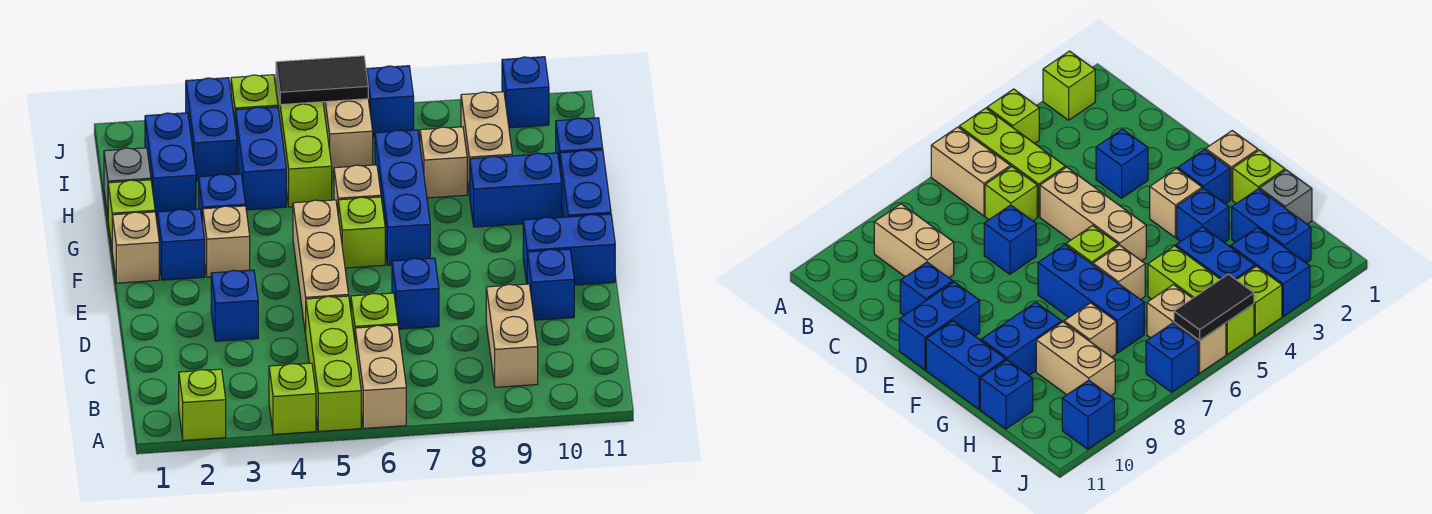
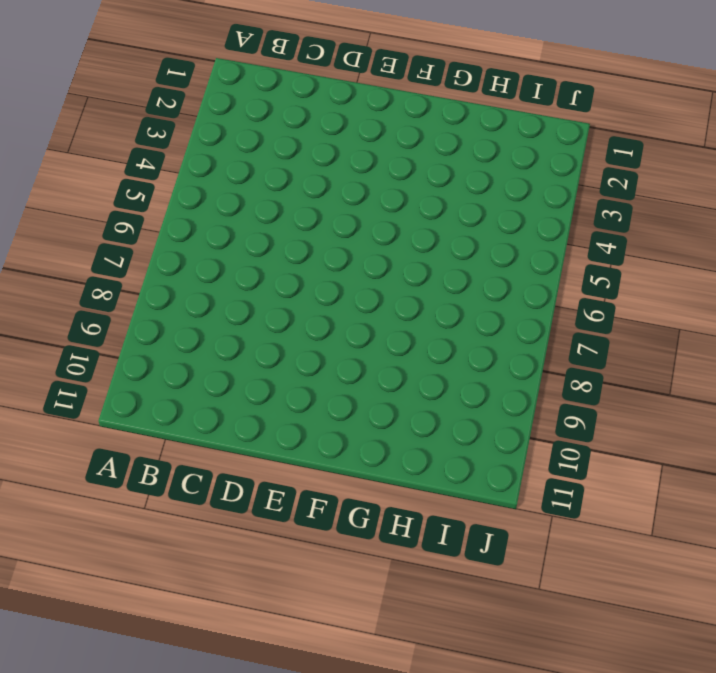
none -> lime 1x1 brick [179,369,226,440]
none -> lime 1x1 brick [269,363,316,434]
none -> lime 1x3 brick [306,296,361,431]
none -> tan 1x2 brick [355,325,406,428]

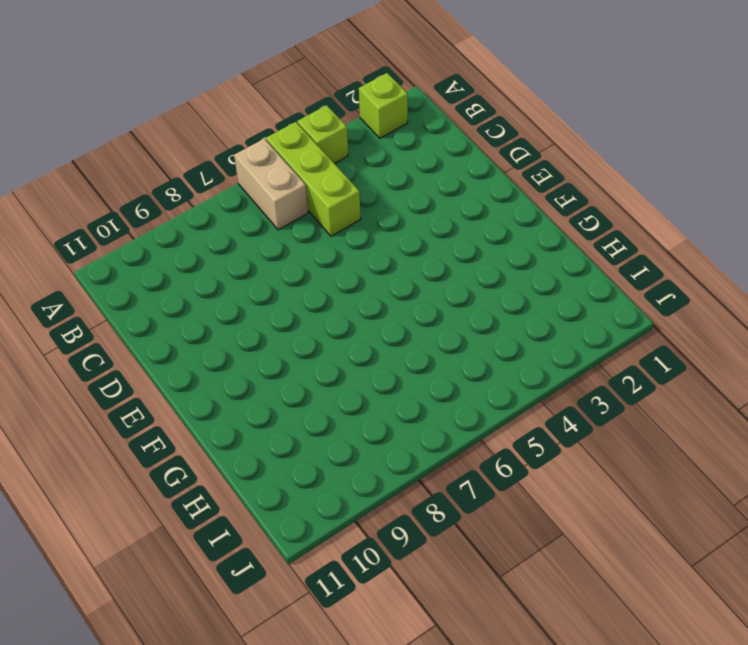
none -> tan 1x2 brick [486,284,538,387]
none -> lime 1x1 brick [351,293,398,339]
none -> blue 1x1 brick [211,270,258,341]
none -> tan 1x3 brick [293,200,349,334]

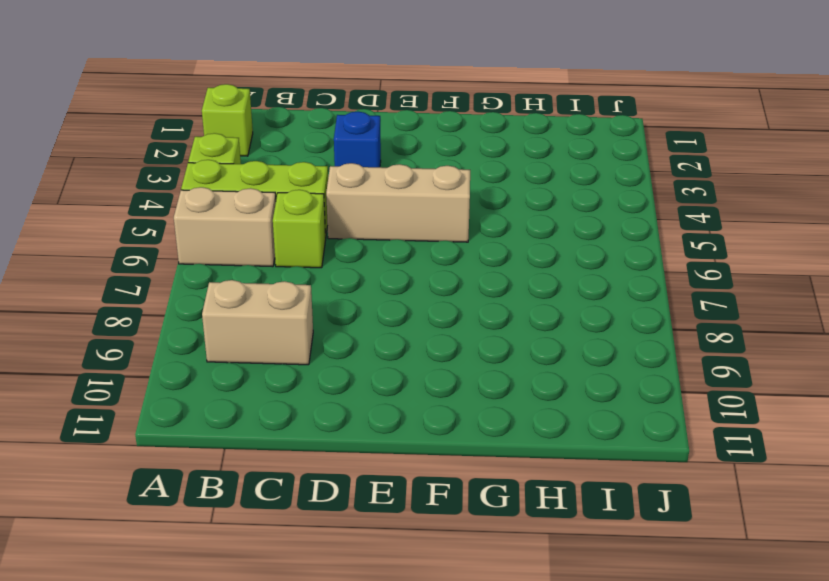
none -> blue 1x1 brick [392,258,439,329]
none -> blue 1x1 brick [527,249,574,320]
none -> blue 1x2 brick [523,214,615,285]
none -> tan 1x1 brick [112,212,159,283]

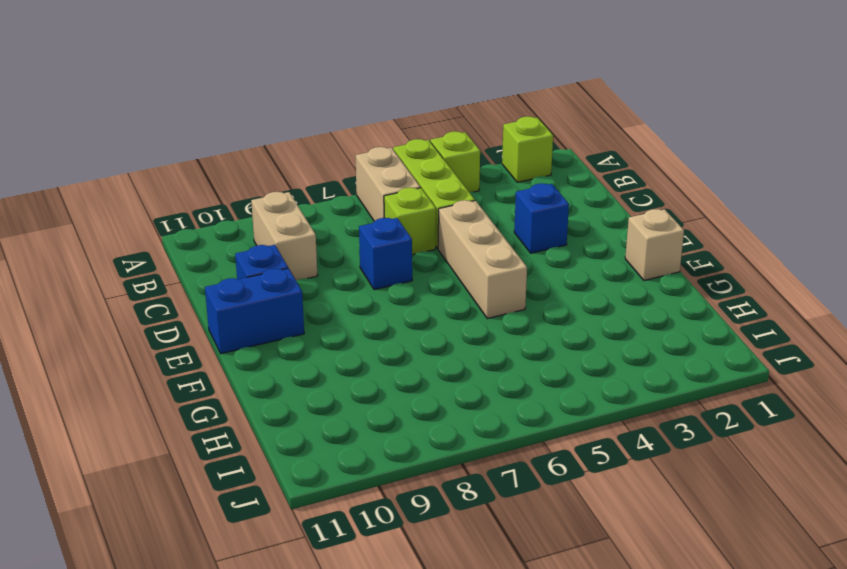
none -> blue 1x1 brick [158,209,205,280]
none -> tan 1x1 brick [203,206,250,277]
none -> lime 1x1 brick [338,197,385,268]
none -> blue 1x3 brick [375,130,430,265]

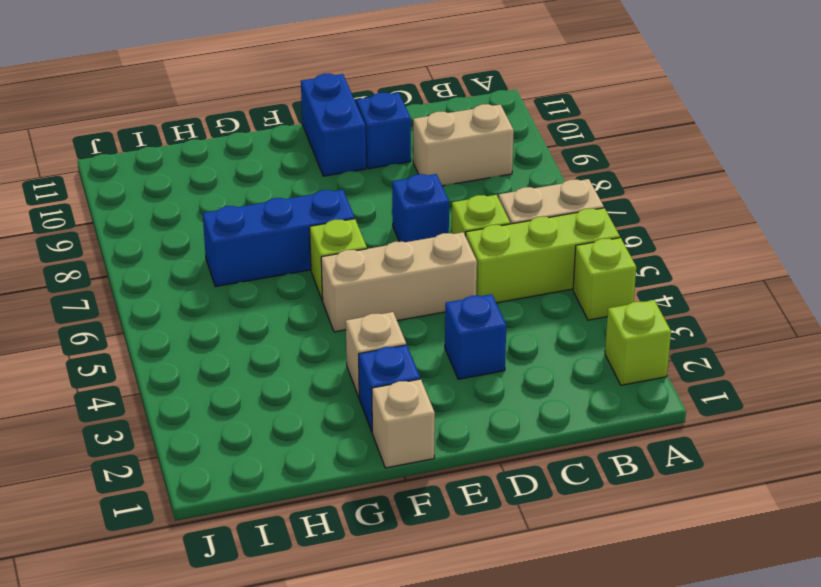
none -> blue 1x2 brick [560,150,611,217]
none -> lime 1x1 brick [108,180,155,246]
none -> blue 1x1 brick [199,174,246,223]
none -> tan 1x1 brick [334,165,381,211]

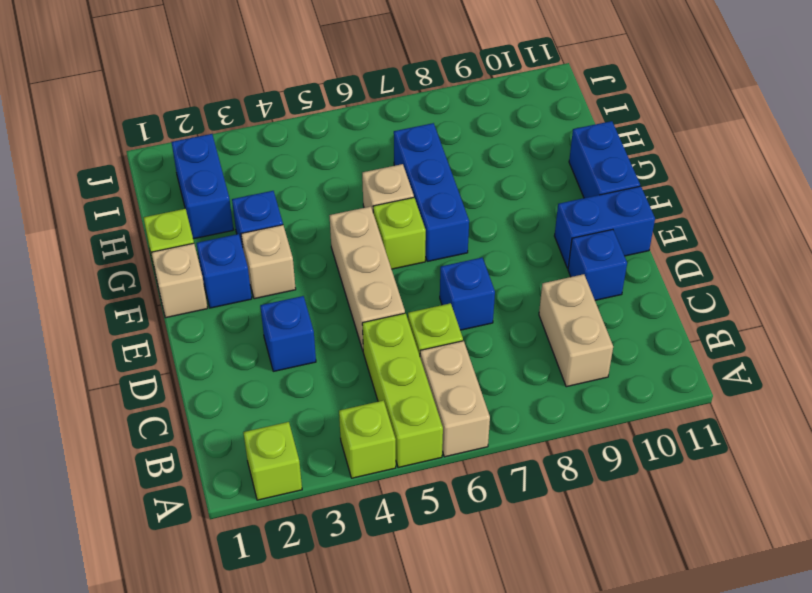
none -> blue 1x2 brick [470,153,562,227]
none -> grey 1x1 brick [104,148,151,216]
none -> blue 1x2 brick [235,107,286,210]
none -> lime 1x3 brick [276,77,332,207]

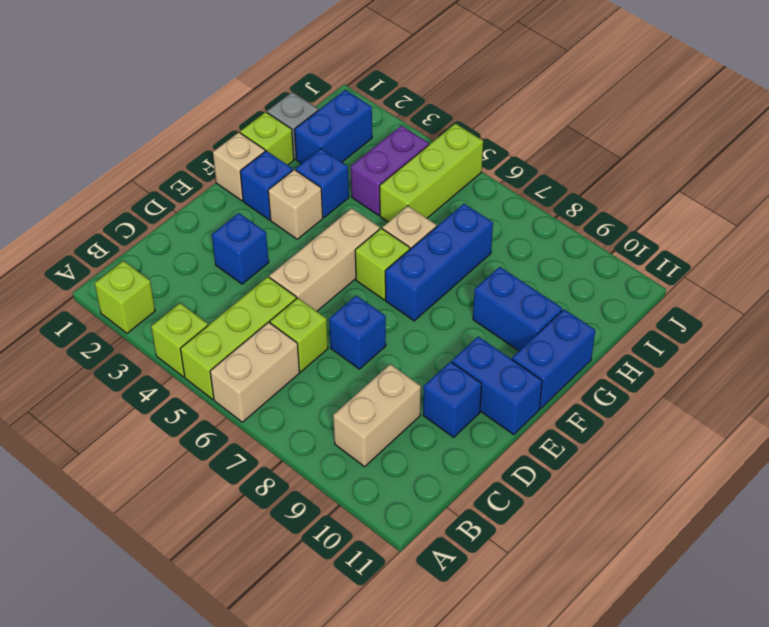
purple 1x2 brick [351,126,429,215] -> blue 1x2 brick [235,107,286,210]
none -> tan 1x1 brick [420,127,467,198]
none -> tan 1x2 brick [461,92,512,195]
none -> blue 1x1 brick [556,118,603,166]
none -> blue 1x2 brick [186,78,237,181]

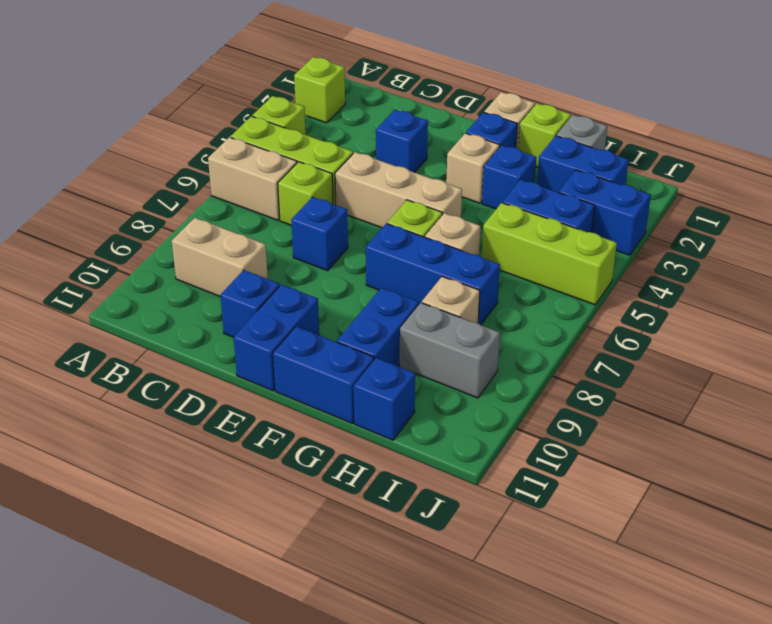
grey 1x2 brick [400,303,500,398] -> tan 1x2 brick [461,92,512,195]
none -> tan 1x2 brick [323,99,373,172]
none -> lime 1x1 brick [231,75,278,121]
none -> blue 1x1 brick [367,66,414,137]
none -> blue 1x1 brick [502,57,549,128]

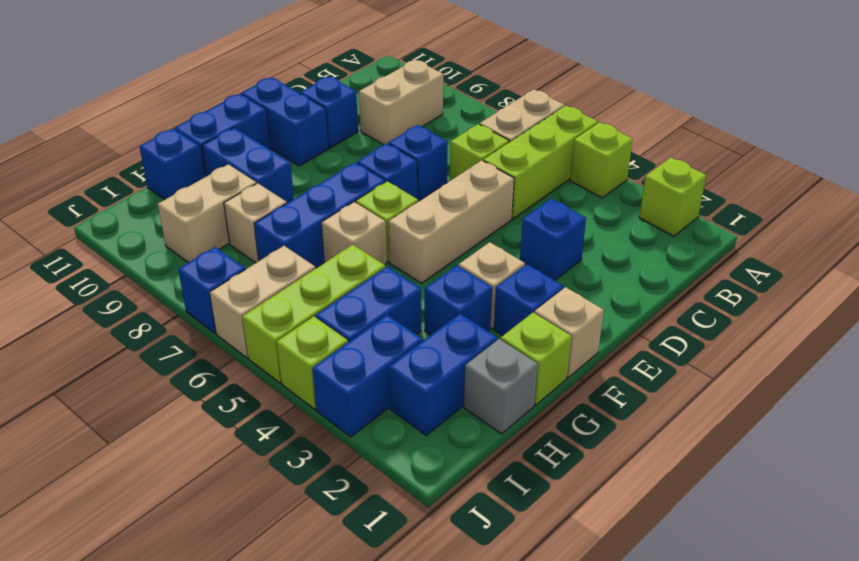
blue 1x1 brick [357,143,417,199] -> blue 1x1 brick moved to [502,57,549,128]
none -> black 1x2 tile [276,56,368,105]

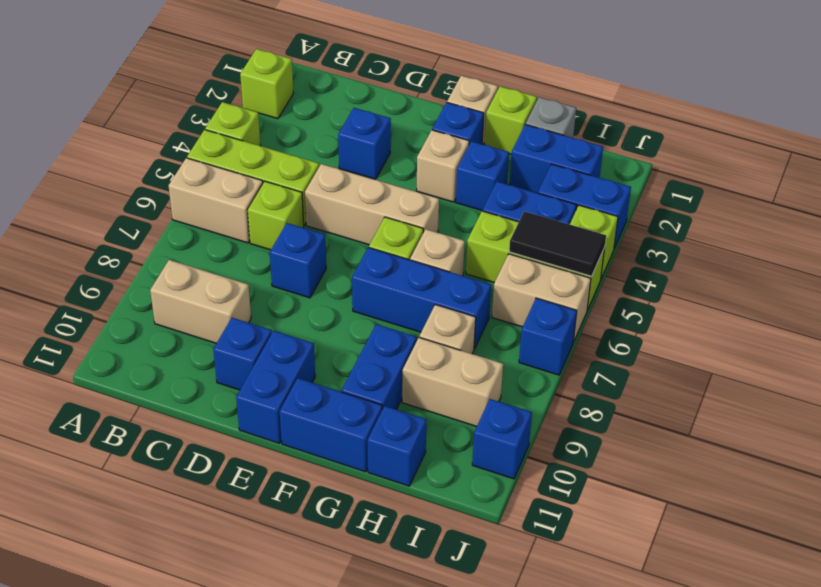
black 1x2 tile [509,211,606,276] -> black 1x2 tile turned to [276,56,368,105]

